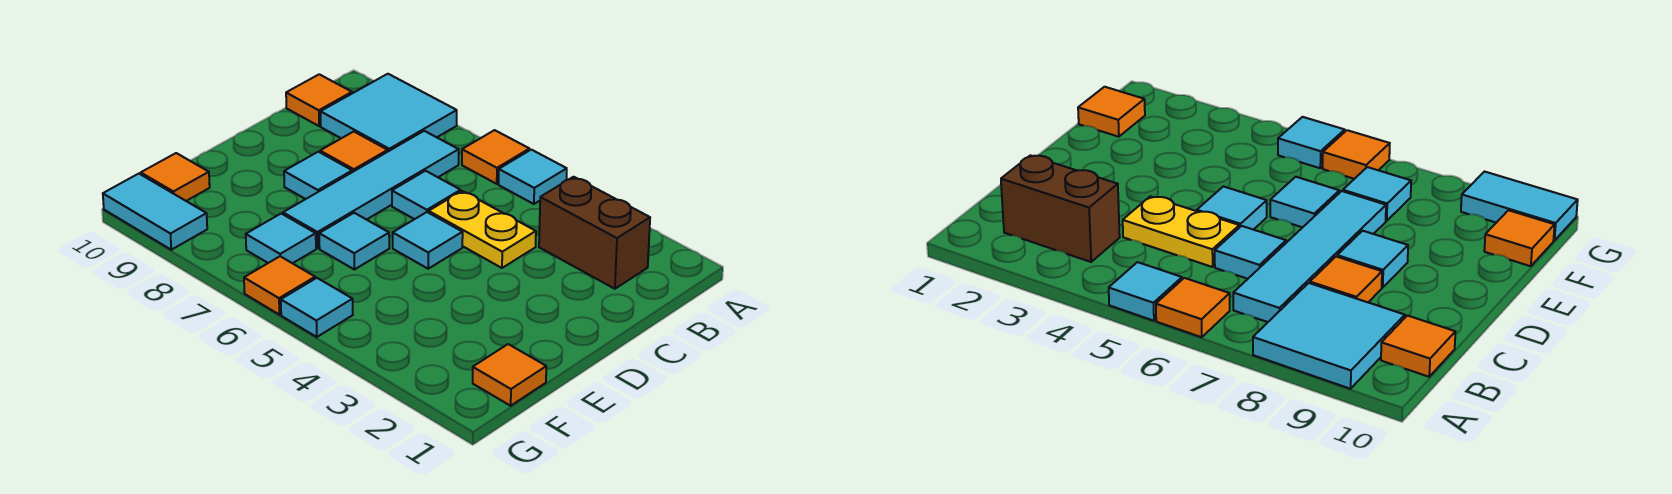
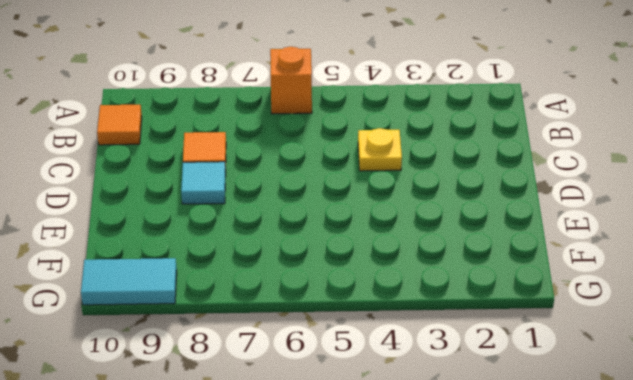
orange 1x1 brick [270,47,312,114] -> orange 1x1 tile [462,130,530,184]
yellow 1x1 plate [358,128,402,171] -> yellow 1x2 plate [429,191,536,268]
none -> cyan 1x1 tile [499,150,567,204]
none -> cyan 2x2 tile [321,74,457,151]
none -> brown 1x2 brick [539,177,650,289]

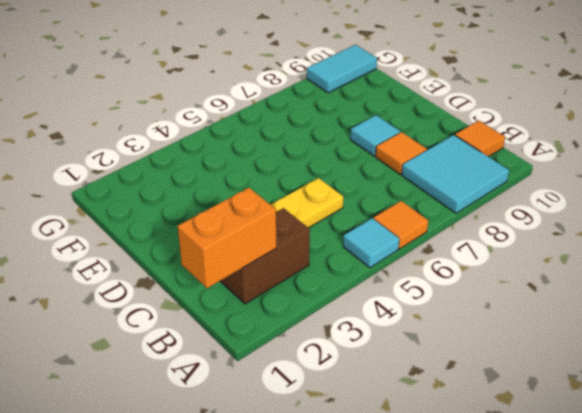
orange 1x2 brick [178,188,276,288] -> none
none -> cyan 1x4 tile [283,131,459,248]
none -> cyan 1x1 tile [392,171,461,219]
none -> cyan 1x1 tile [393,212,463,269]

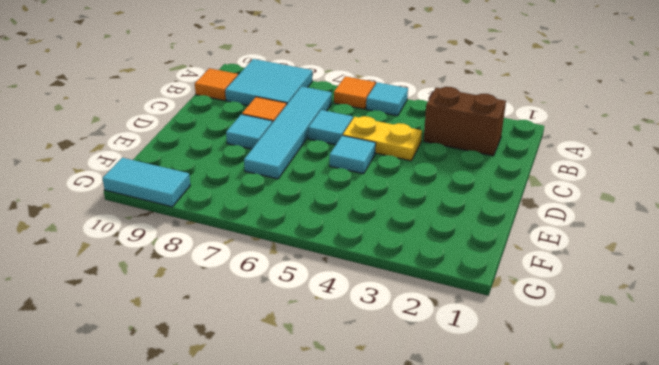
none -> cyan 1x1 tile [319,213,389,270]
none -> orange 1x1 tile [473,344,546,406]
none -> cyan 1x1 tile [246,214,316,263]

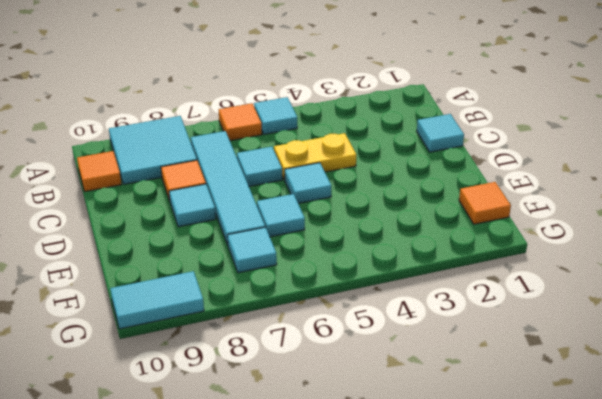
cyan 1x1 tile [417,114,464,152] -> cyan 1x1 tile moved to [281,278,353,337]
none -> brown 1x2 brick [539,177,650,289]
none -> orange 1x1 tile [141,153,210,201]
none -> orange 1x1 tile [244,256,315,315]

